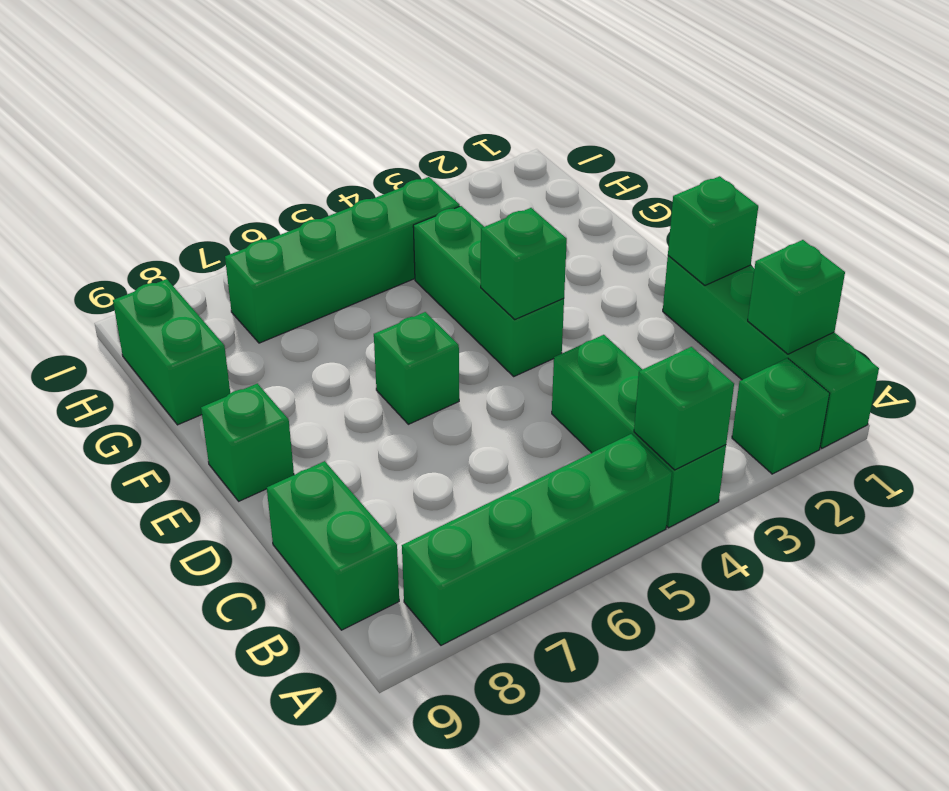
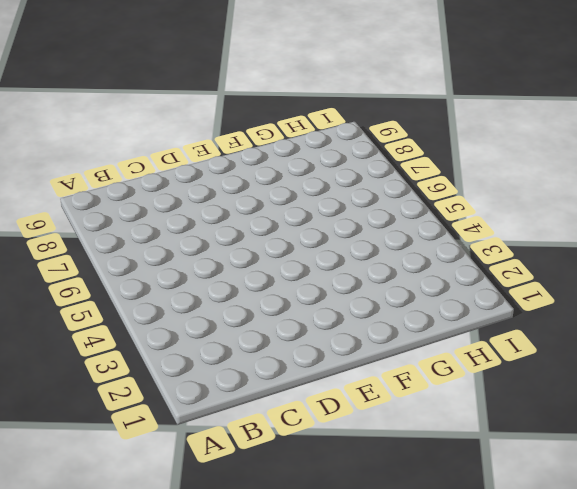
none -> green 1x4 brick [663,256,879,448]
none -> green 1x1 brick [732,358,830,474]
none -> green 1x3 brick [552,335,726,528]

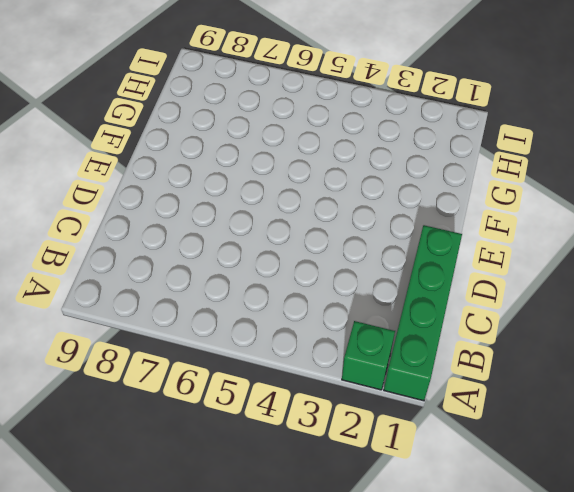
none -> green 1x3 brick [552,335,726,528]
none -> green 1x4 brick [402,434,672,645]
none -> green 1x2 brick [267,461,399,630]

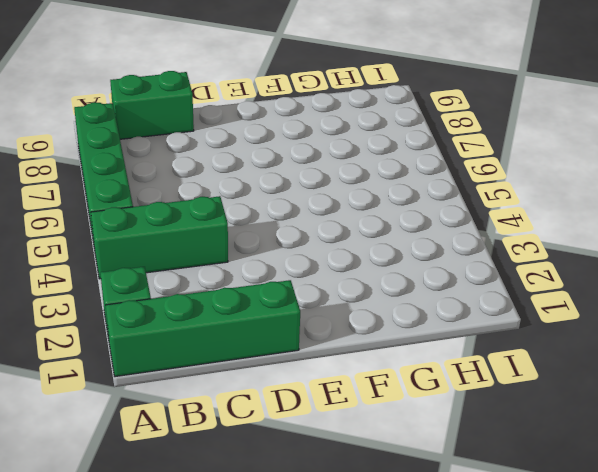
none -> green 1x3 brick [413,206,564,376]
none -> green 1x1 brick [374,312,459,424]
none -> green 1x1 brick [201,383,294,501]

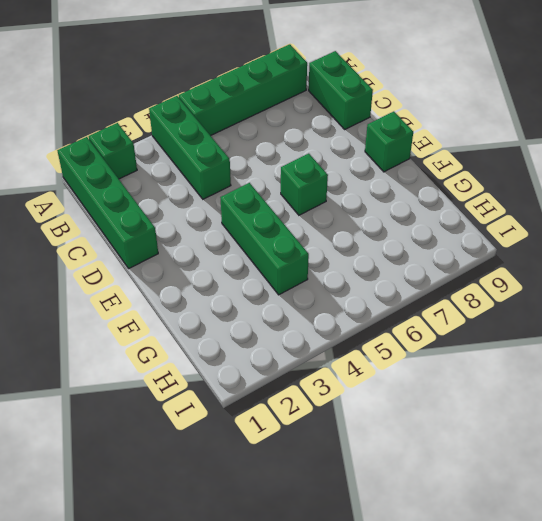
none -> green 1x2 brick [113,279,230,425]
none -> green 1x4 brick [225,177,460,343]
none -> green 1x1 brick [634,347,734,470]

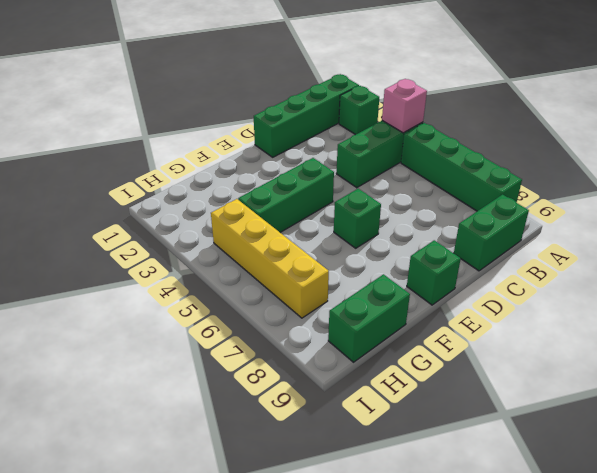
pink 1x1 brick [382,79,427,133] -> green 1x1 brick [634,347,734,470]
yellow 1x4 brick [211,199,329,318] -> green 1x4 brick [225,177,460,343]
none -> green 1x1 brick [748,240,845,354]
none -> green 1x1 brick [668,176,758,285]
none -> green 1x1 brick [481,208,567,320]

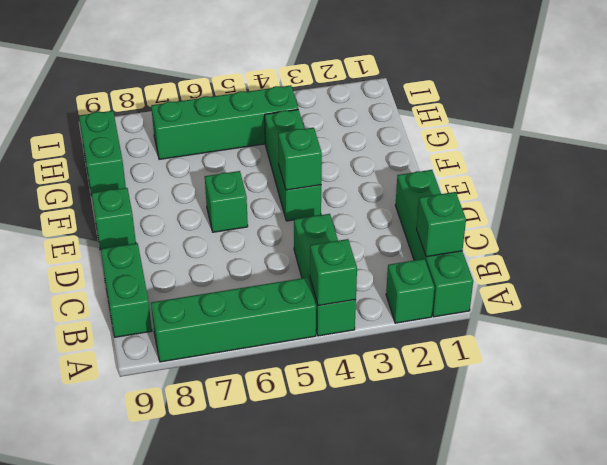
none -> green 1x1 brick [668,176,758,285]

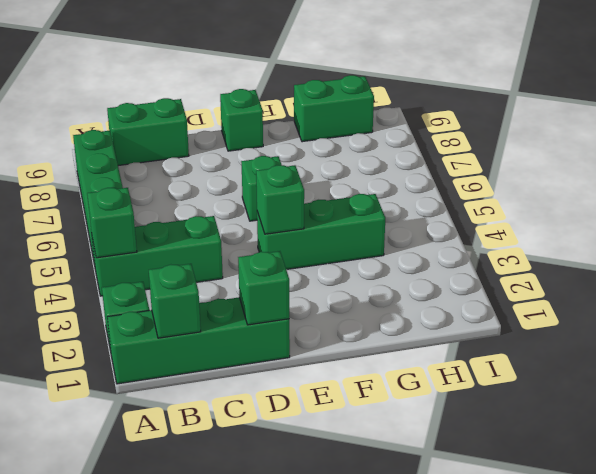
none -> green 1x4 brick [225,177,460,343]

